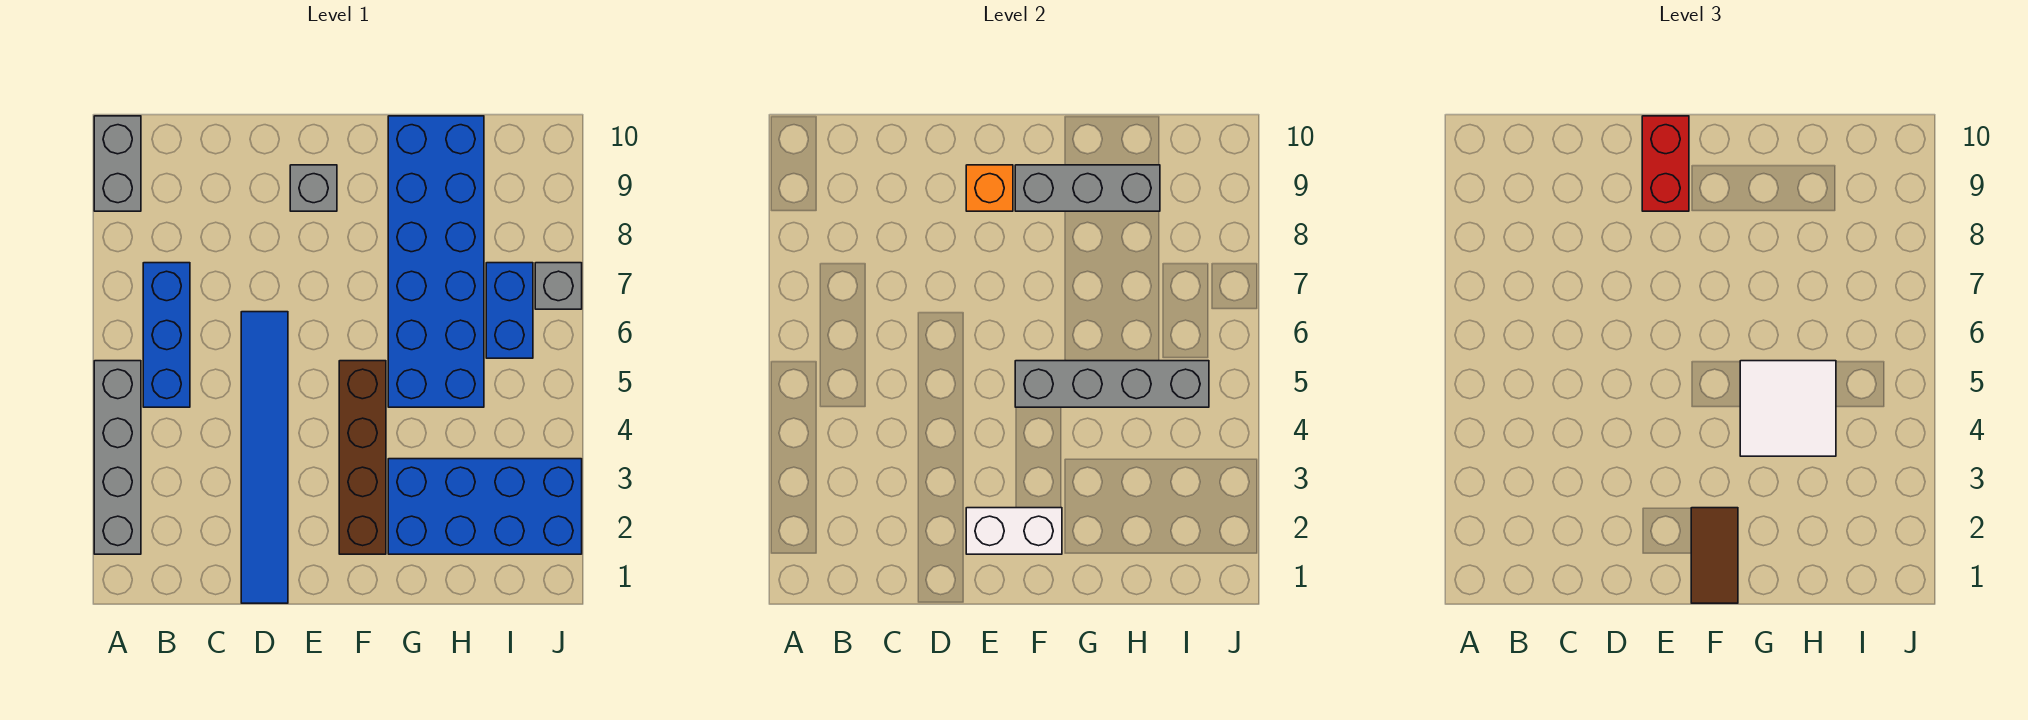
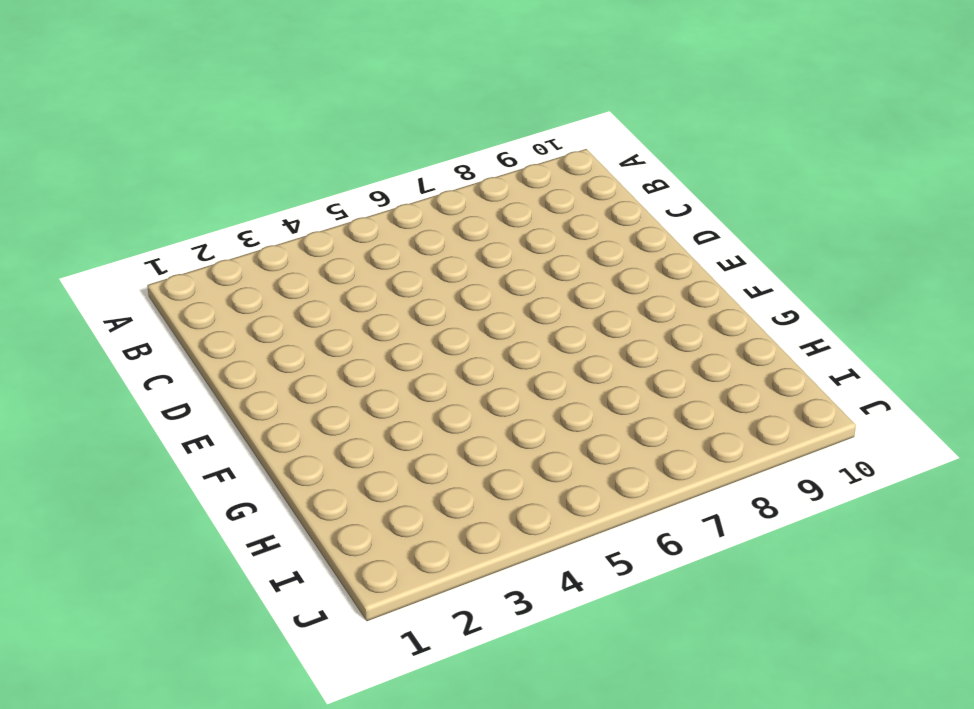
none -> grey 1x4 brick [94,361,141,554]
none -> grey 1x2 brick [94,116,141,211]
none -> blue 1x3 brick [143,263,190,407]

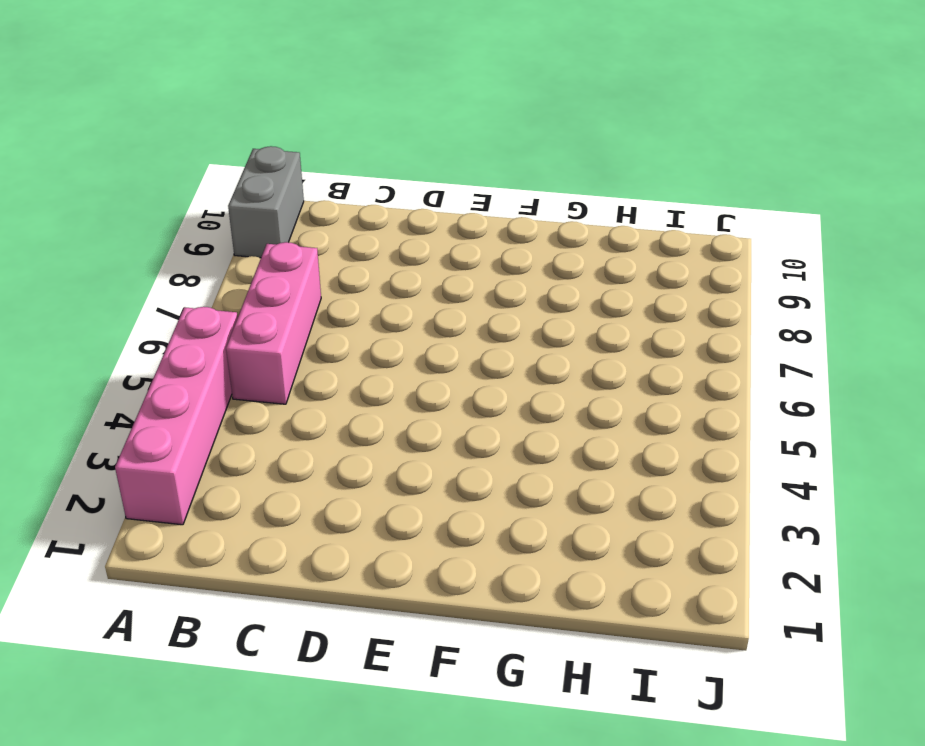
pink 1x4 brick [115,307,238,525] -> grey 1x4 brick [94,361,141,554]
pink 1x3 brick [226,242,321,404] -> blue 1x3 brick [143,263,190,407]
none -> blue 1x6 tile [241,312,288,603]
none -> grey 1x1 brick [290,165,337,211]
none -> brown 1x4 brick [339,361,386,554]

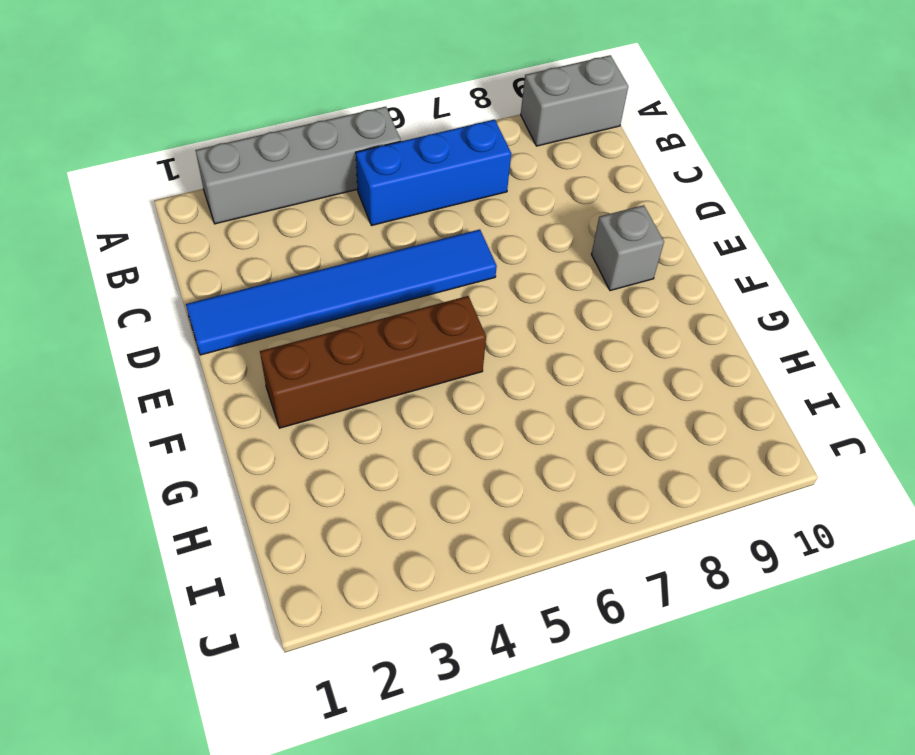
none -> blue 2x4 brick [388,459,582,554]
none -> blue 2x6 brick [388,116,484,407]
none -> blue 1x2 brick [486,263,533,358]

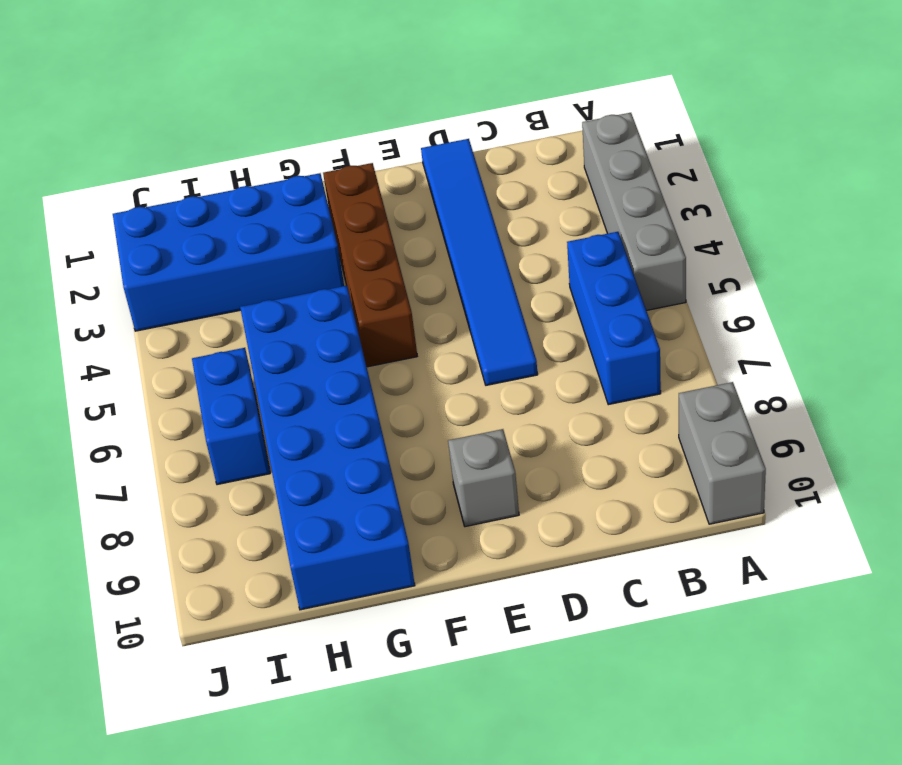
none -> grey 1x1 brick [535,263,582,309]
none -> white 1x2 brick [966,508,1062,554]
none -> orange 1x1 brick [966,165,1013,211]

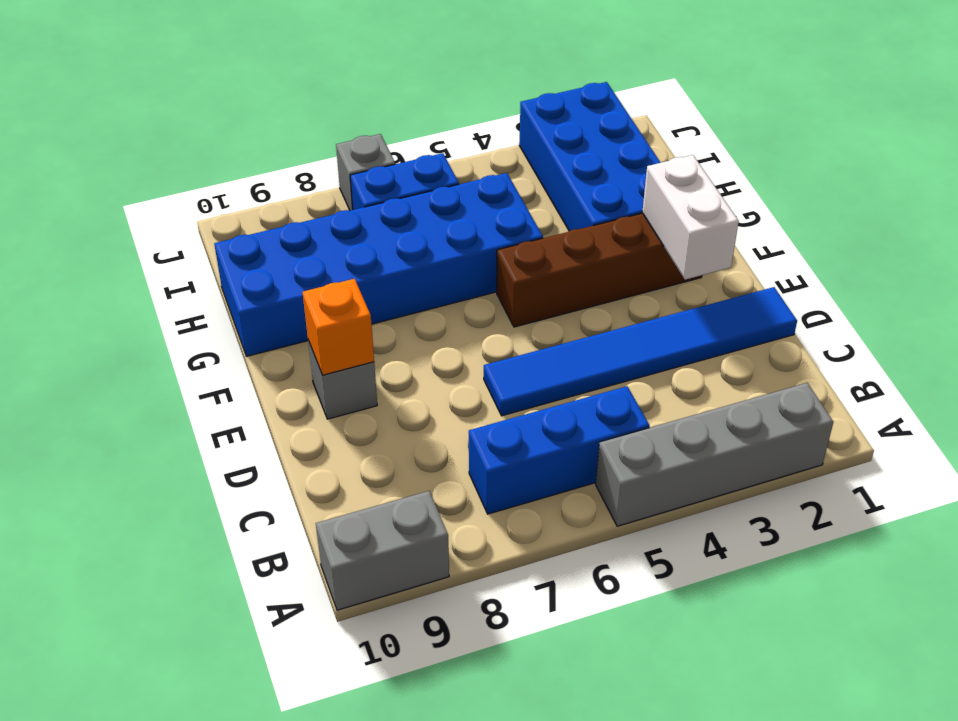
none -> grey 1x4 brick [1015,361,1209,407]
none -> grey 1x3 brick [1015,165,1160,211]
none -> red 1x2 brick [1642,116,1689,211]

